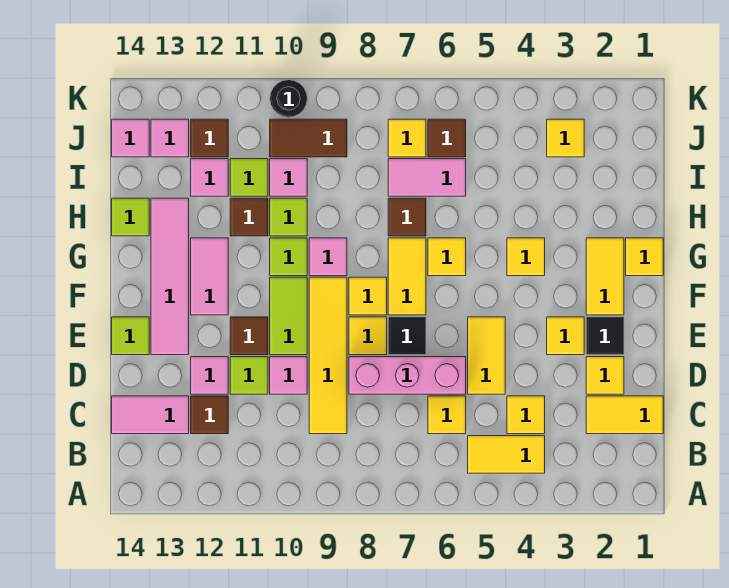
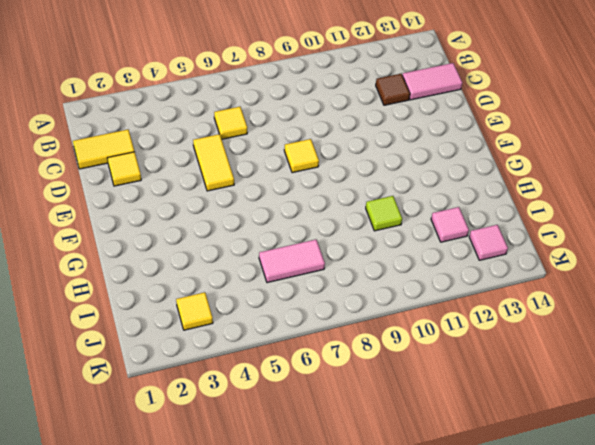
none -> yellow 1x2 tile [468,436,545,473]
none -> yellow 1x1 tile [507,396,545,434]
none -> yellow 1x4 tile [309,277,347,434]
none -> pink 1x3 brick [349,357,466,394]

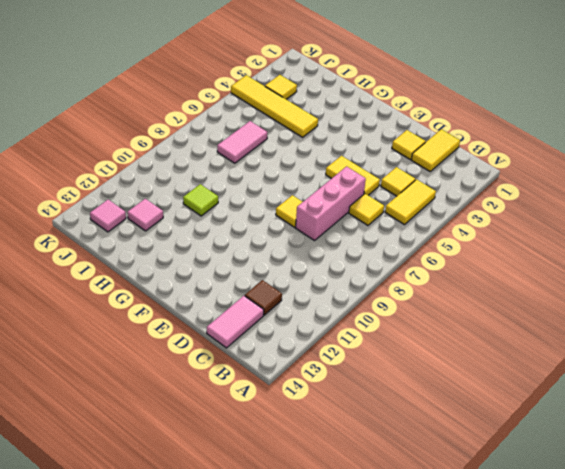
yellow 1x4 tile [231,75,318,137] -> yellow 1x4 tile moved to [309,277,347,434]
none -> pink 1x1 tile [270,357,307,394]
none -> lime 1x1 tile [230,357,268,394]
none -> pink 1x1 tile [191,357,228,394]
none -> black 1x1 tile [586,317,624,355]

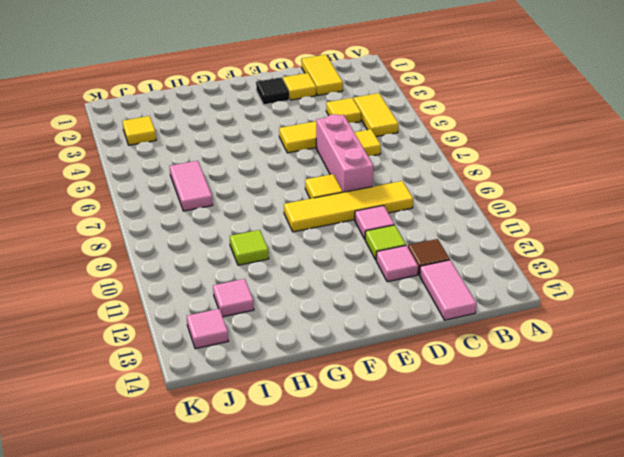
none -> yellow 1x1 tile [547,317,584,355]
none -> black 1x1 tile [388,317,426,355]
none -> lime 1x2 tile [270,277,307,355]
none -> brown 1x1 tile [230,317,268,355]

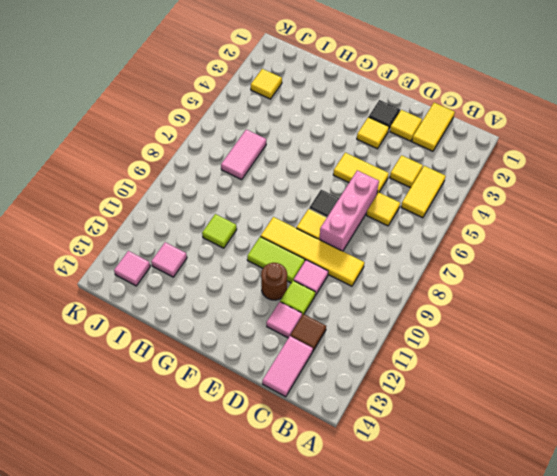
brown 1x1 round brick [261,263,287,300] -> brown 1x1 tile [230,317,268,355]
none -> pink 1x4 tile [151,198,189,355]
none -> lime 1x1 tile [112,317,149,355]
none -> yellow 1x2 tile [586,238,624,315]
none -> yellow 1x2 tile [388,238,426,315]

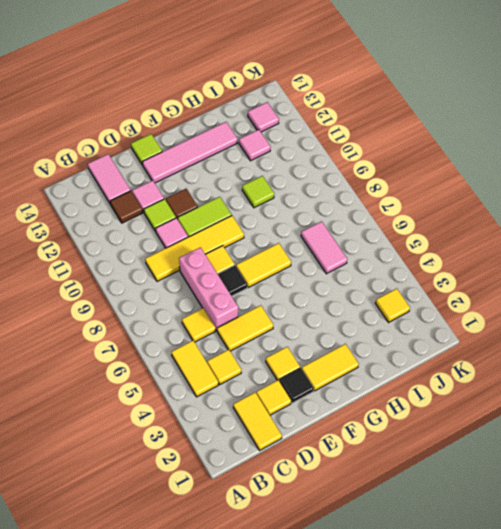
none -> yellow 1x1 tile [349,277,387,315]
none -> pink 1x2 tile [191,238,228,315]
none -> yellow 1x1 tile [626,238,663,276]
none -> yellow 1x1 tile [507,238,545,276]

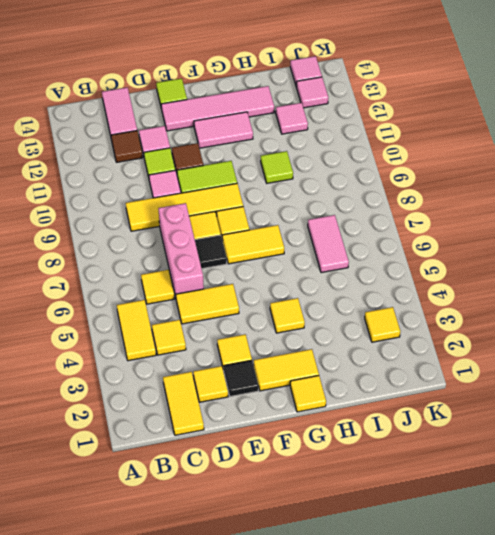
none -> yellow 1x1 tile [428,238,466,276]
none -> pink 1x1 tile [309,238,347,276]
none -> lime 1x1 tile [270,238,307,276]
none -> brown 1x1 tile [388,198,426,236]

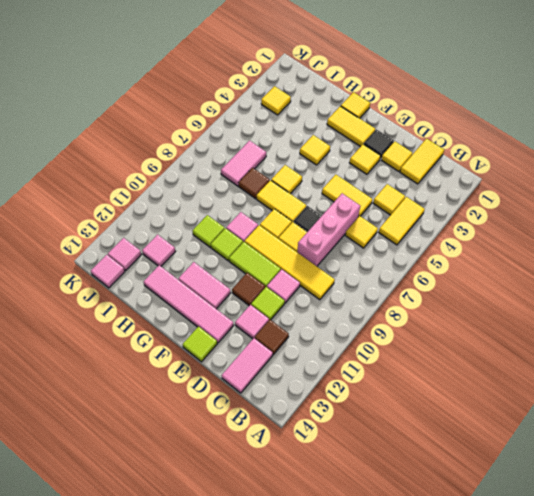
none -> brown 1x1 tile [230,198,268,236]
none -> lime 1x1 tile [112,198,149,236]
none -> pink 1x1 tile [270,159,307,196]
none -> lime 1x1 tile [230,159,268,196]

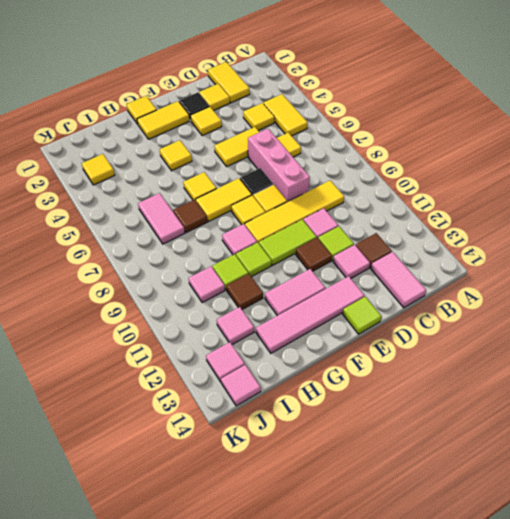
none -> lime 1x1 tile [112,198,149,236]
none -> lime 1x1 tile [230,159,268,196]
none -> brown 1x1 tile [428,119,466,157]
none -> yellow 1x1 tile [388,119,426,157]

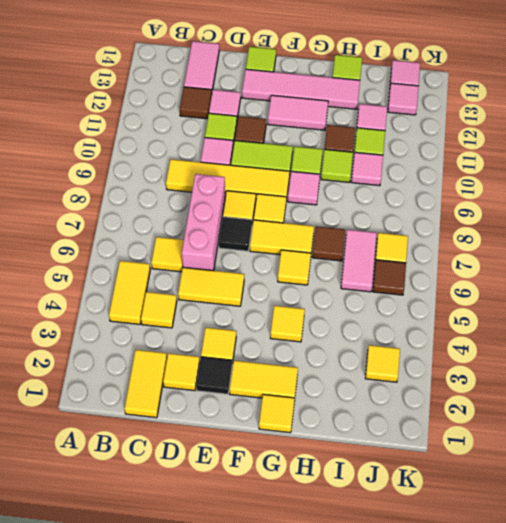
none -> brown 1x2 tile [270,119,347,157]
none -> brown 1x1 tile [191,119,228,157]
none -> black 1x1 round brick [270,80,307,117]

